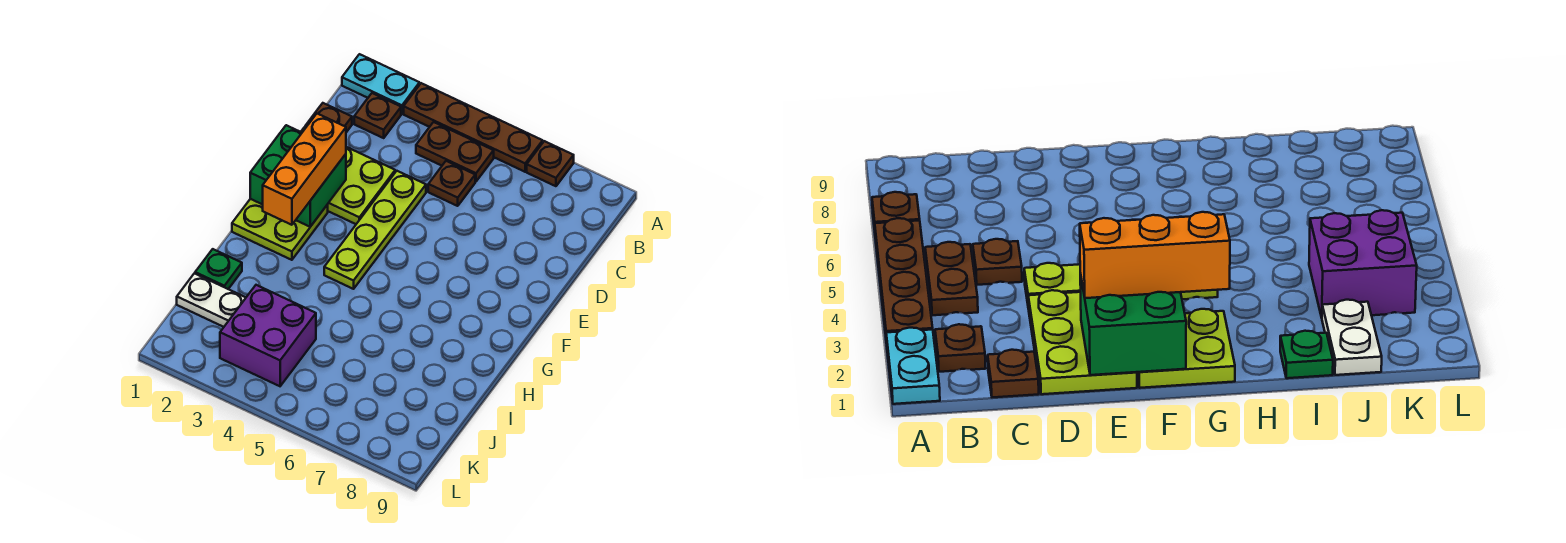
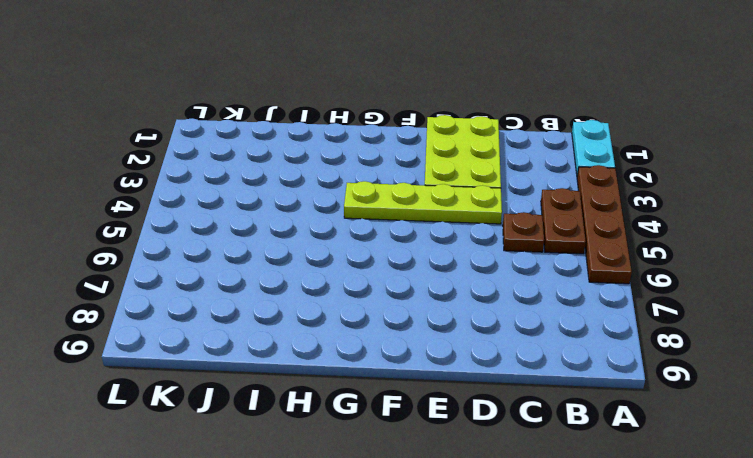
none -> brown 1x1 plate [527,141,574,186]
none -> brown 1x1 plate [354,93,401,138]
none -> brown 1x1 plate [305,103,352,132]

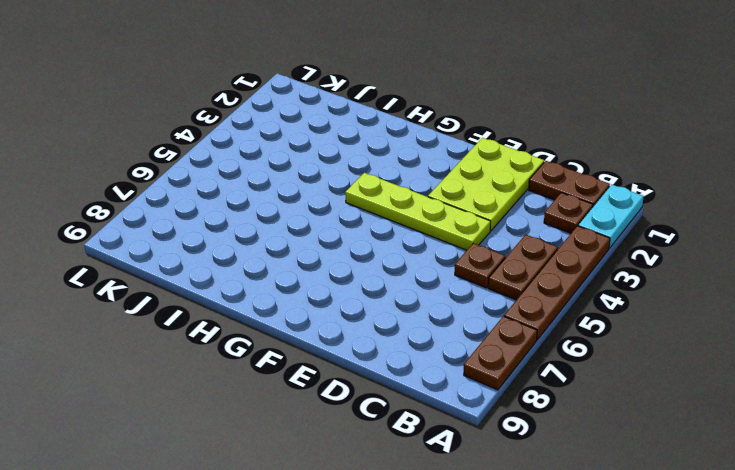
brown 1x2 plate [464,316,537,390] -> brown 1x1 plate [527,141,574,186]
brown 1x2 plate [529,161,610,206] -> brown 1x1 plate [305,103,352,132]
none -> lime 2x2 plate [232,199,328,260]
none -> green 1x1 plate [195,249,242,289]
none -> white 1x2 plate [177,273,246,327]

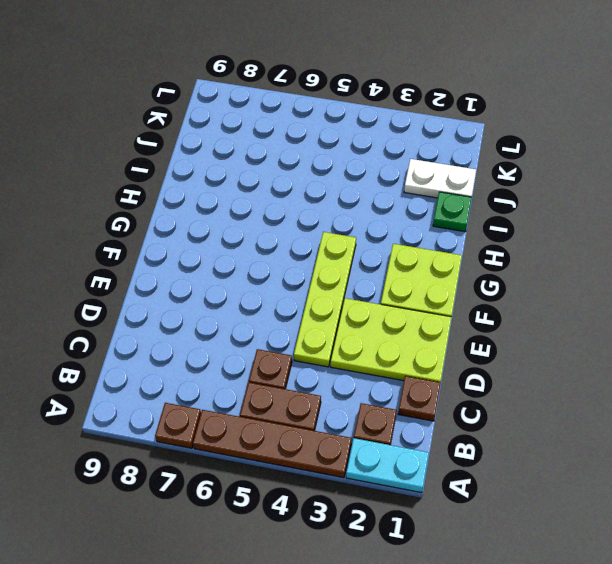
none -> purple 2x2 brick [220,285,316,386]
none -> green 2x2 brick [250,125,346,227]
none -> orange 1x3 brick [263,114,346,225]

